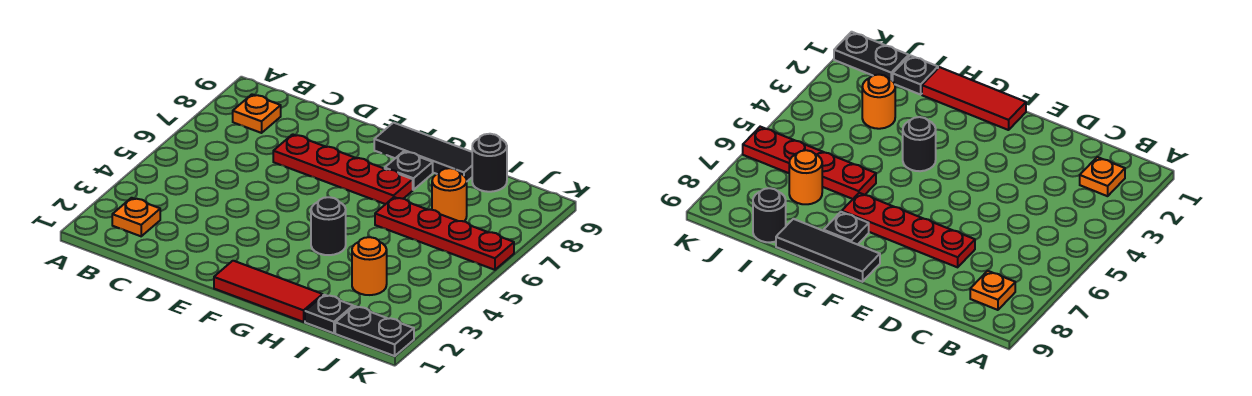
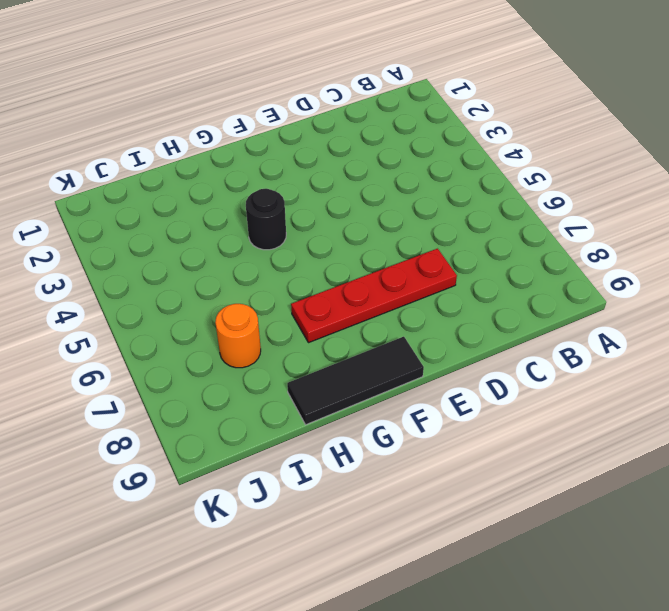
none -> orange 1x1 plate [112,198,160,236]
none -> orange 1x1 plate [233,94,281,133]
none -> red 1x3 tile [214,261,323,322]

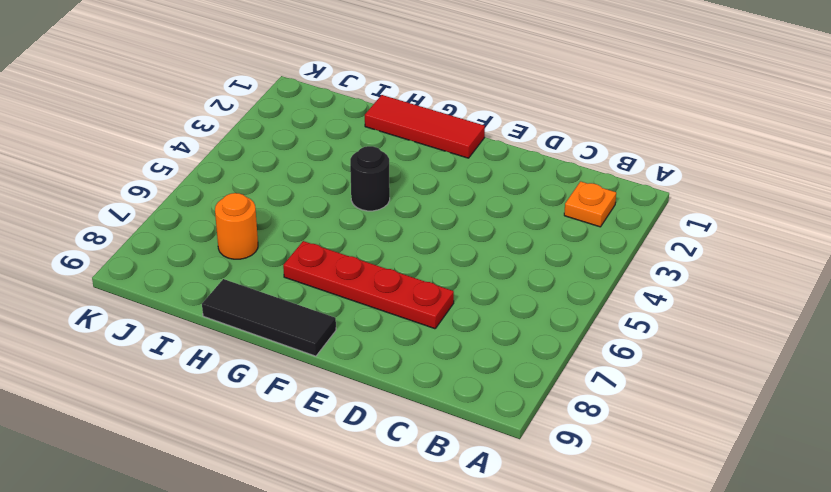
none -> orange 1x1 plate [233,94,281,133]
none -> black 1x1 plate [385,151,433,190]
none -> red 1x4 plate [375,197,514,270]

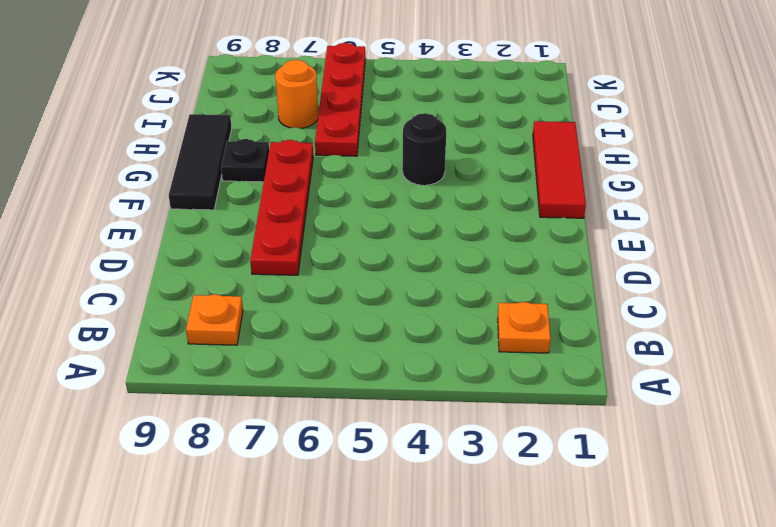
none -> black 1x1 plate [305,295,353,333]
none -> orange 1x1 round brick [352,237,387,295]
none -> black 1x1 round brick [472,134,507,192]

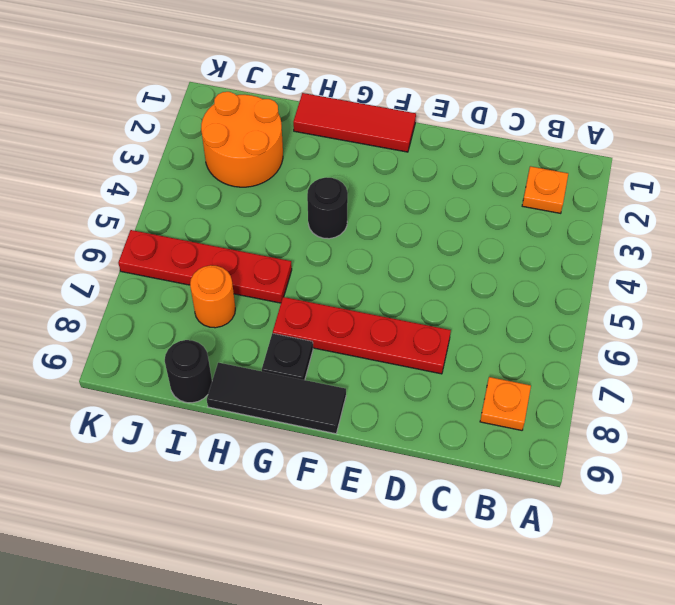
orange 2x2 round brick [201,92,283,187] -> orange 1x1 round brick [352,237,387,295]
none -> black 1x1 plate [305,295,353,333]
none -> black 1x2 plate [335,306,414,356]

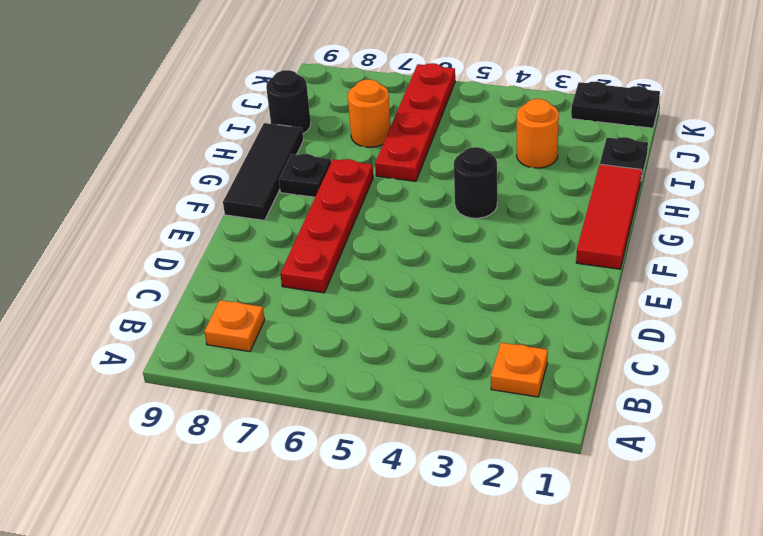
black 1x2 plate [571,81,660,128] -> black 1x2 plate turned to [335,306,414,356]

